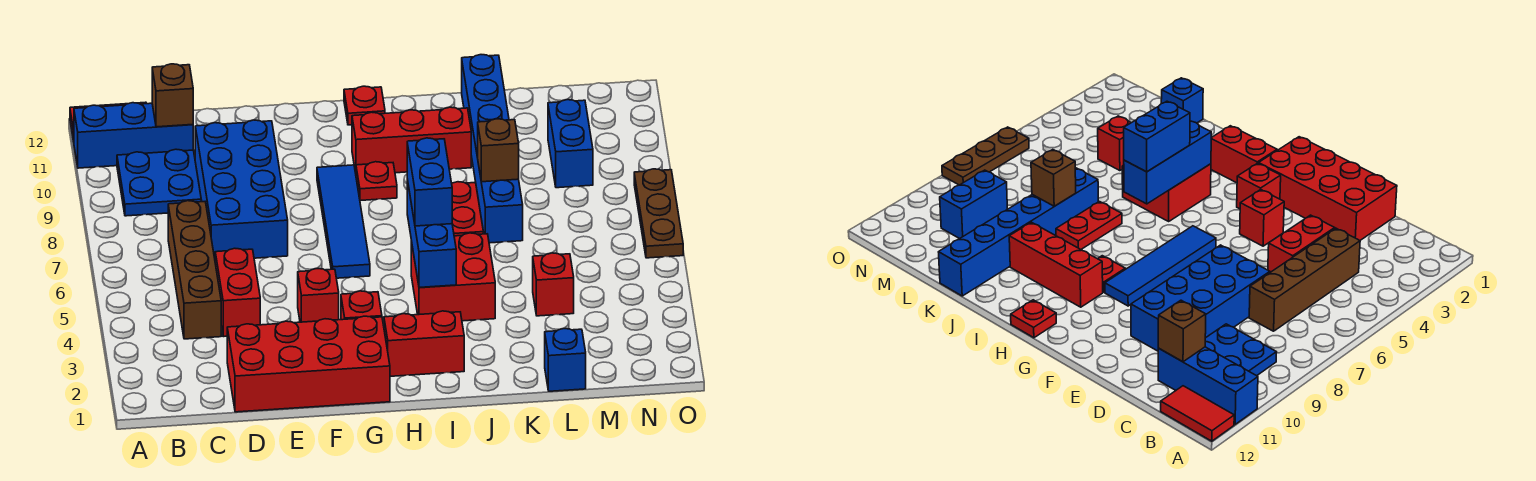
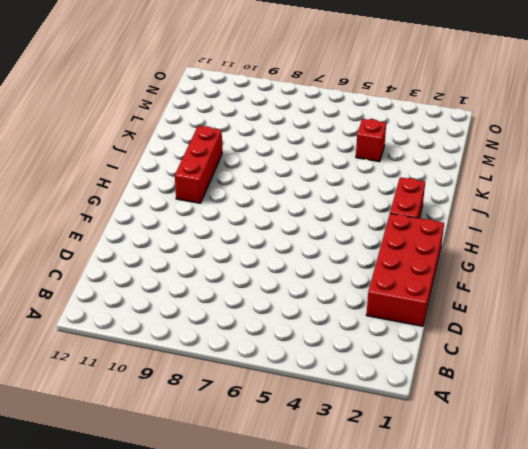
none -> blue 1x3 brick [74,103,193,168]
none -> red 1x2 tile [1161,386,1234,441]
none -> blue 2x2 plate [117,149,201,216]

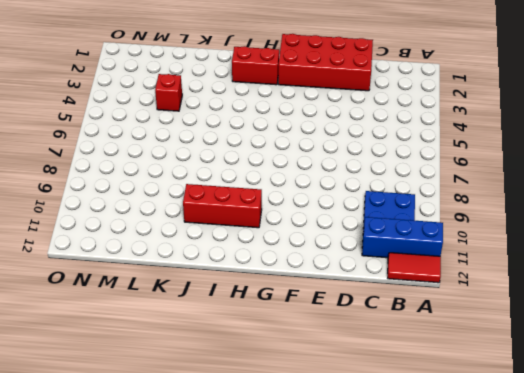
none -> brown 1x4 brick [168,201,221,339]
none -> red 1x2 brick [215,248,260,337]
none -> blue 2x4 brick [195,120,288,258]

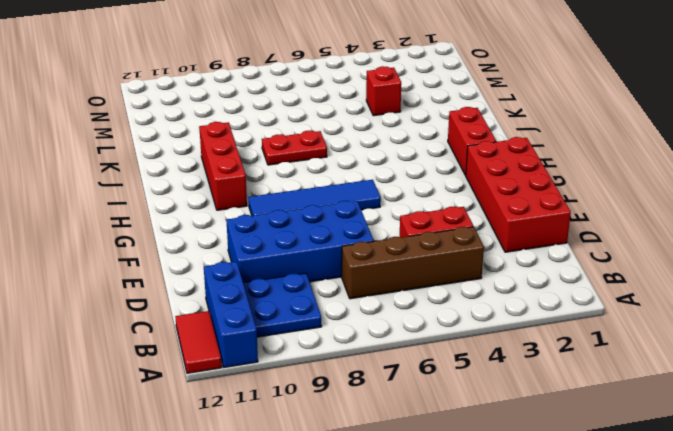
none -> red 1x1 brick [298,269,339,322]
none -> red 1x1 brick [341,291,382,320]
none -> red 1x1 plate [356,162,397,201]

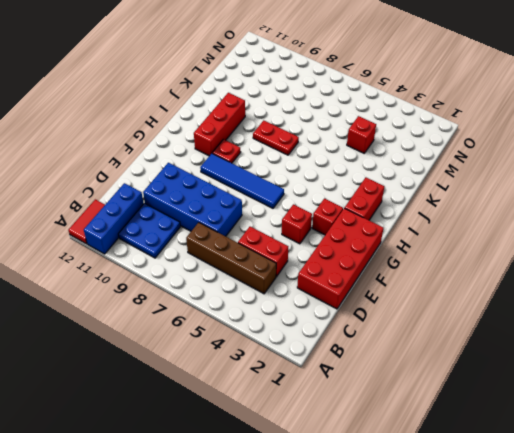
none -> red 1x1 plate [344,86,385,125]
none -> red 2x2 brick [411,233,495,321]
none -> blue 1x6 brick [462,55,523,243]

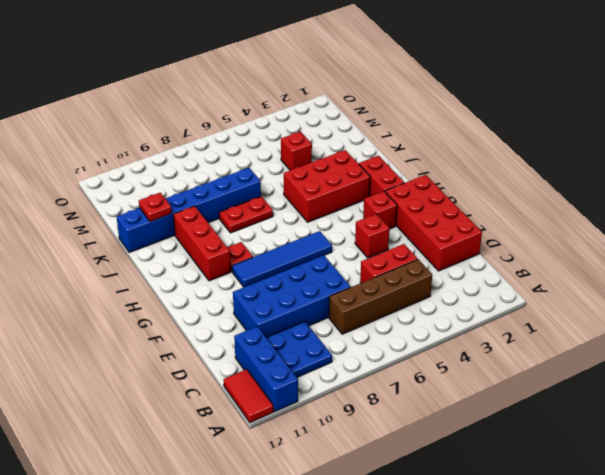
red 2x3 brick [284,150,370,222] -> red 2x2 brick [411,233,495,321]
red 1x1 plate [139,193,172,222] -> red 1x1 plate moved to [344,86,385,125]
none -> blue 1x1 brick [545,329,586,391]
none -> blue 1x2 brick [548,100,593,188]
none -> brown 1x3 plate [634,169,683,258]

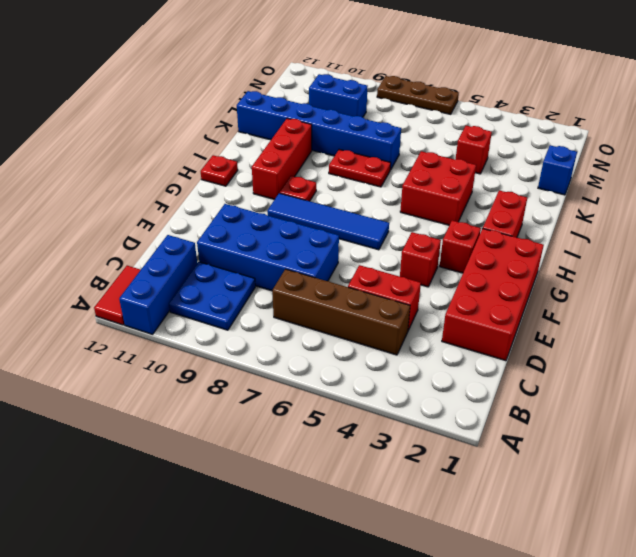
none -> brown 1x1 brick [152,64,193,127]
none -> blue 1x3 brick [407,180,456,287]
none -> brown 1x1 brick [478,119,519,182]

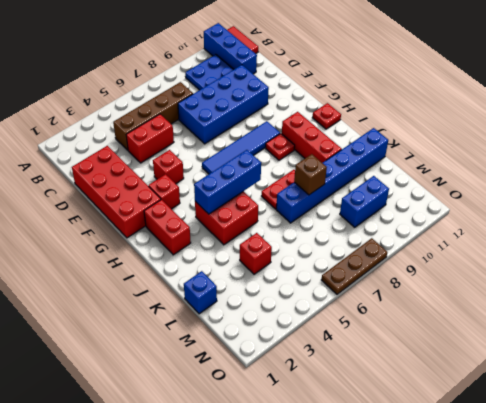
none -> brown 1x1 brick [152,64,193,127]
none -> blue 1x2 brick [407,138,452,226]

